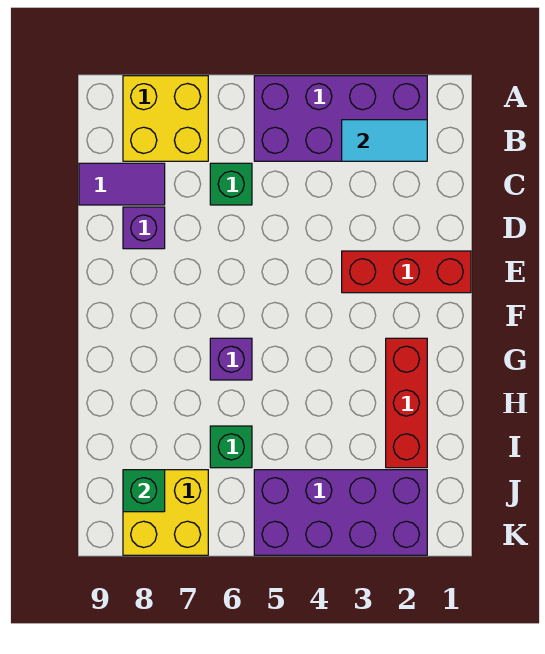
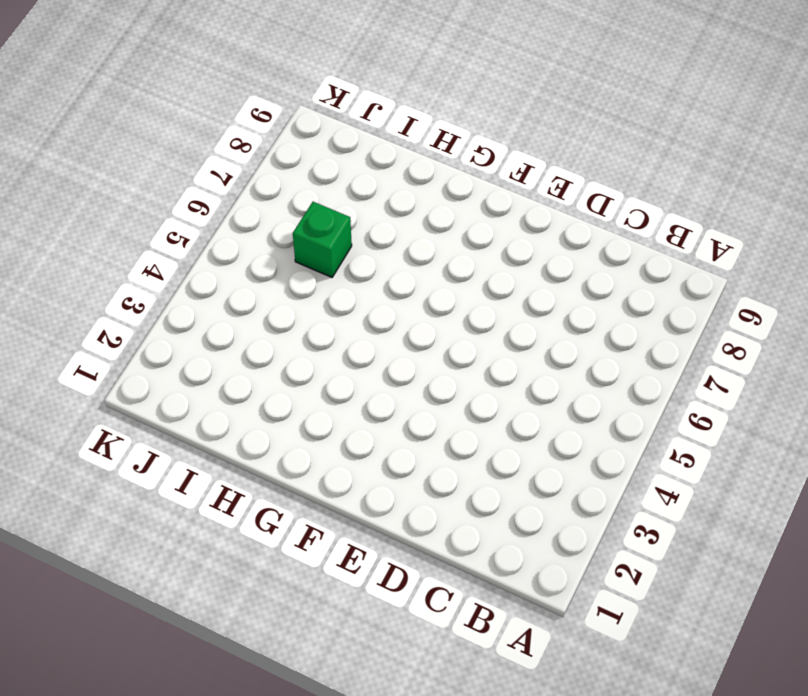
none -> purple 2x4 brick [254,76,427,161]
none -> yellow 2x2 brick [123,76,208,161]
none -> green 1x1 brick [210,163,252,205]

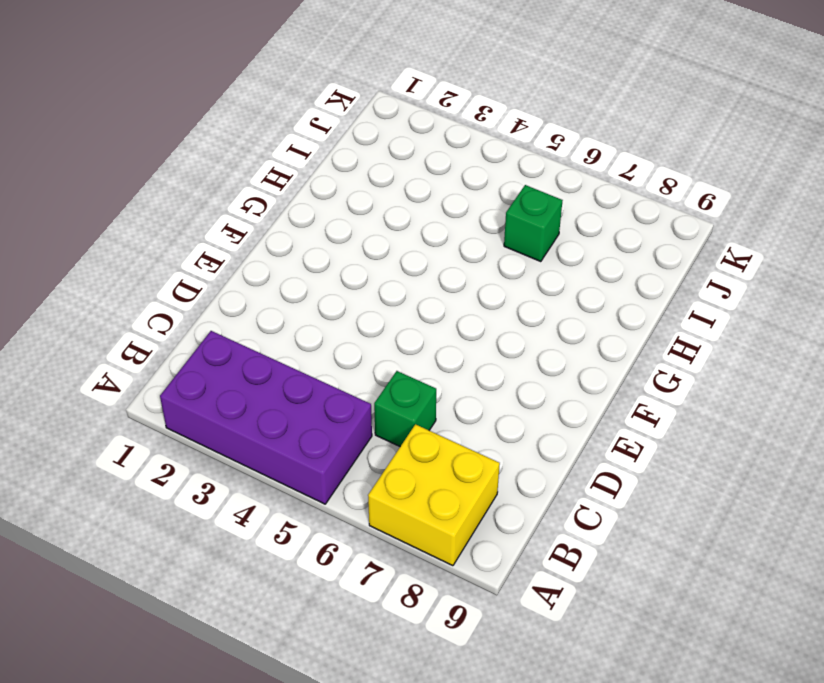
none -> purple 1x2 tile [79,163,165,205]
none -> purple 1x1 brick [123,207,165,249]
none -> red 1x3 brick [342,251,471,293]

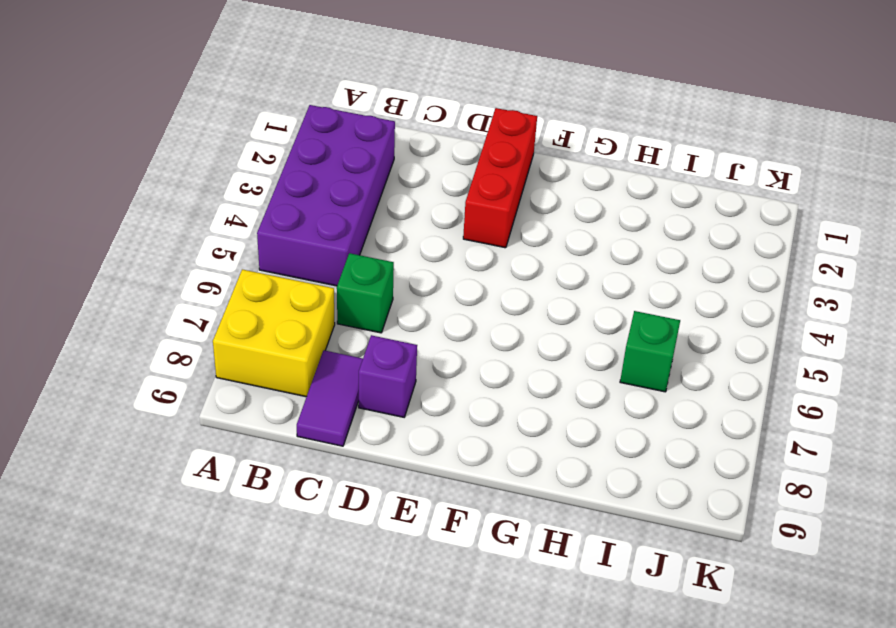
none -> red 1x3 brick [386,338,427,468]
none -> purple 1x1 brick [210,338,252,380]
none -> purple 2x4 brick [254,470,427,555]

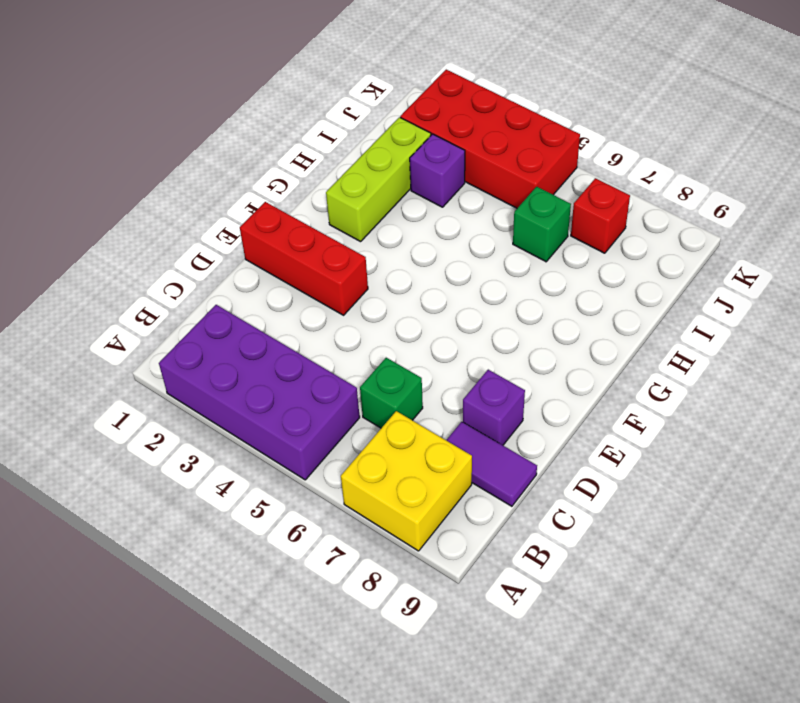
lime 1x3 brick [326,117,431,242] -> red 1x3 brick [386,338,427,468]
purple 1x1 brick [410,134,465,207] -> purple 1x1 brick moved to [210,338,252,380]
red 2x4 brick [400,70,580,208] -> purple 2x4 brick [254,470,427,555]
red 1x1 brick [571,178,630,253] -> yellow 2x2 brick [123,470,208,555]
none -> cyan 1x2 tile [342,120,427,161]
none -> green 1x1 brick [123,470,165,512]

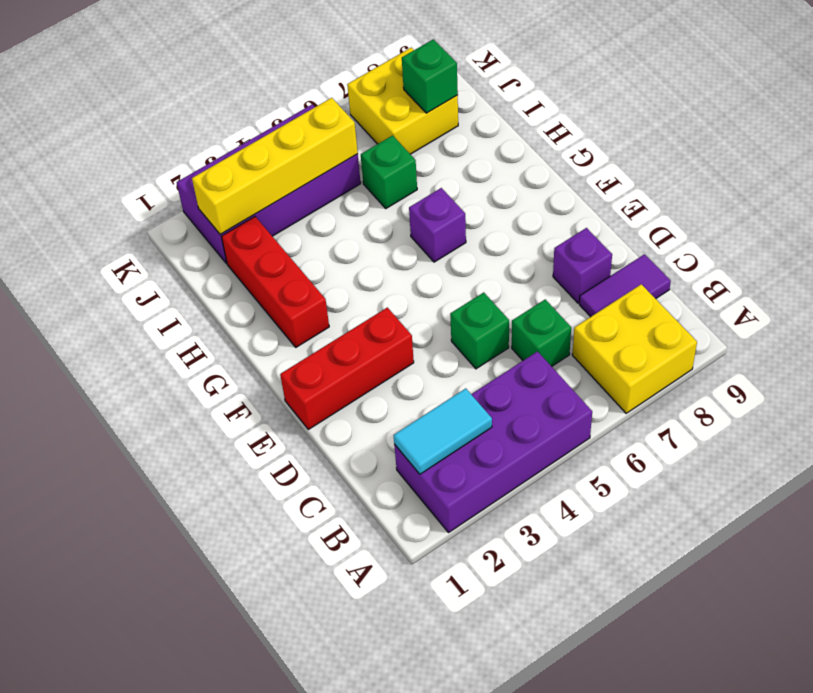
green 1x1 brick [450,292,509,369] -> none
yellow 1x4 brick [192,98,358,234] -> none

